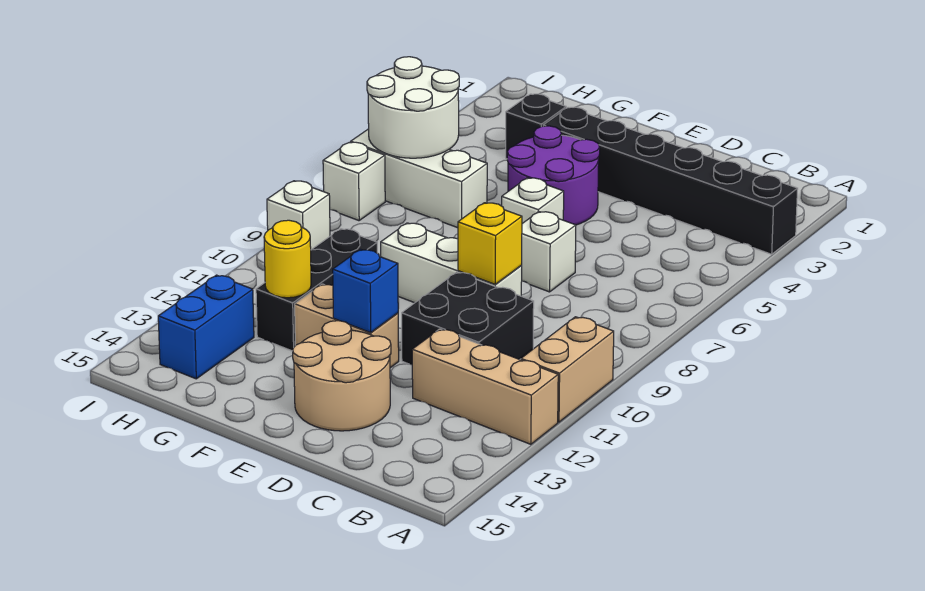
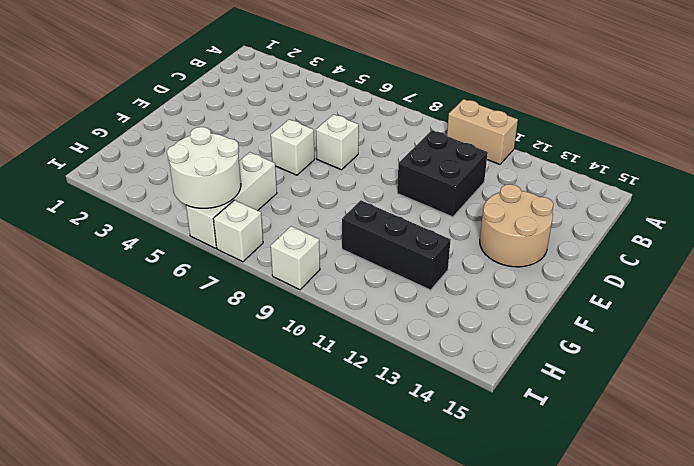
none -> black 1x6 brick [543,107,798,254]
none -> tan 1x3 brick [412,329,558,444]
none -> white 1x3 brick [381,223,522,303]

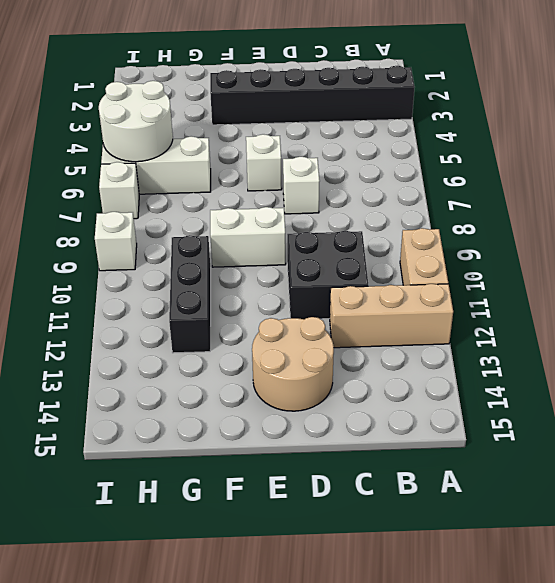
white 1x2 brick [210,207,286,267] -> white 1x3 brick [381,223,522,303]
none -> purple 2x2 round brick [507,126,600,225]
none -> tan 1x2 brick [295,284,399,368]
none -> black 1x1 brick [506,94,566,159]

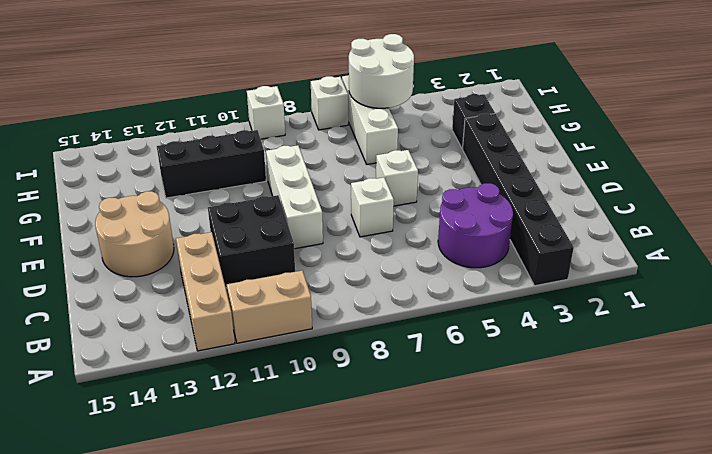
purple 2x2 round brick [438,183,513,268] -> purple 2x2 round brick moved to [507,126,600,225]
none -> tan 1x2 brick [295,284,399,368]
none -> blue 1x2 brick [158,275,254,379]
none -> yellow 1x1 brick [458,203,522,284]

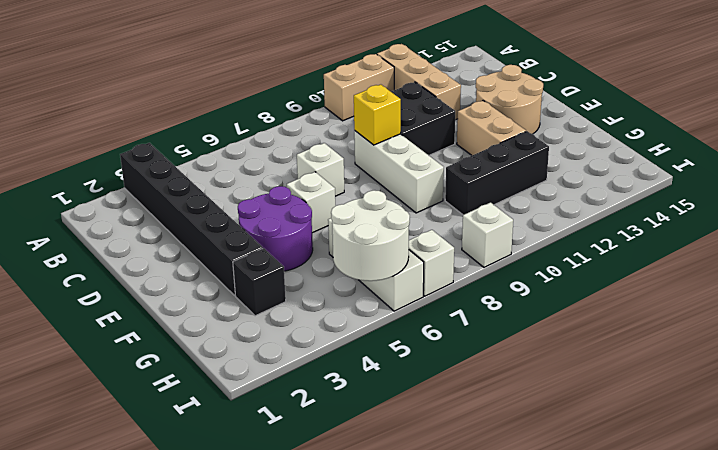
none -> blue 1x2 brick [158,275,254,379]
none -> blue 1x1 brick [333,249,398,332]
none -> yellow 1x1 round brick [264,220,311,298]

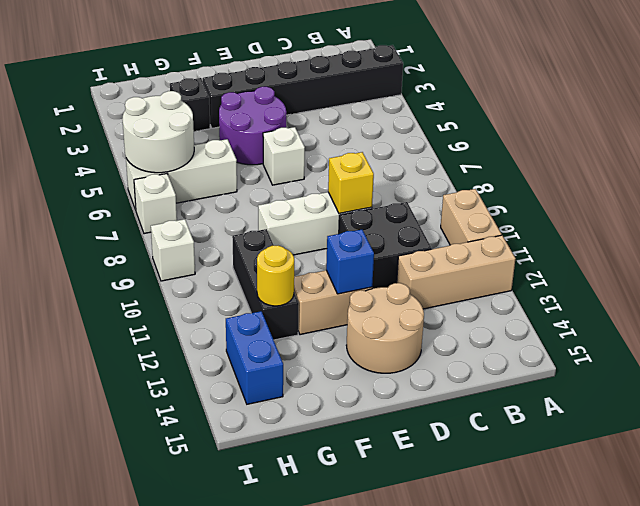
none -> white 1x1 brick [521,212,576,292]

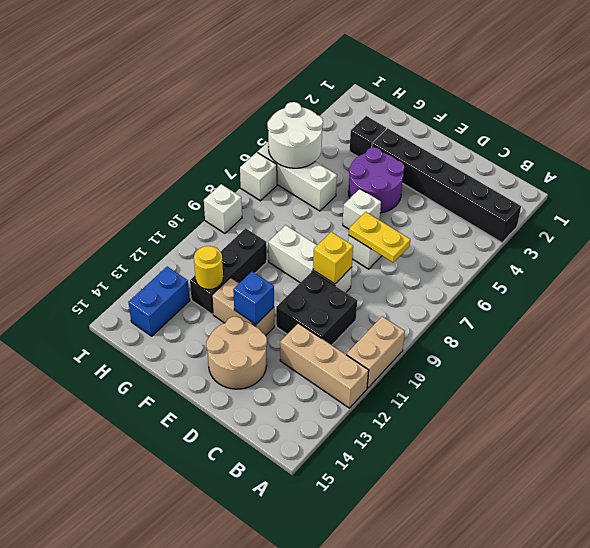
yellow 1x2 plate [349,212,410,262] -> none

